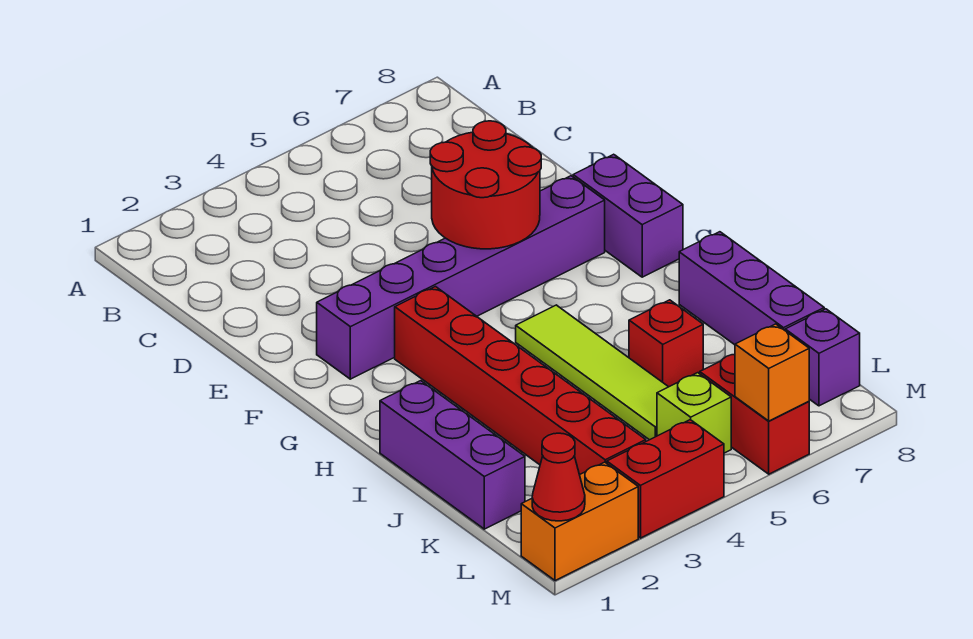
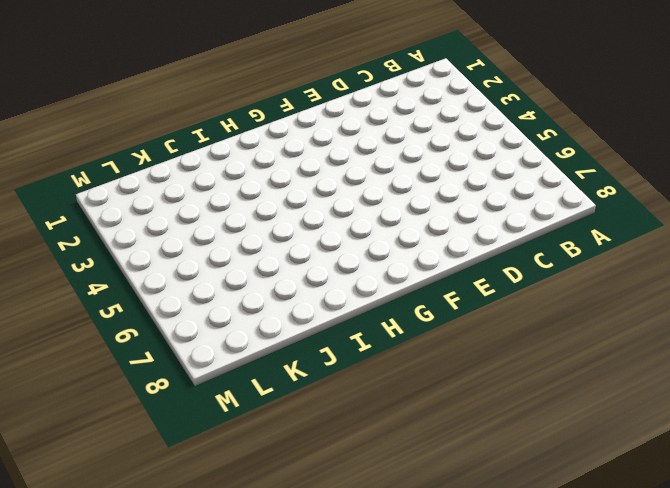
none -> purple 1x6 brick [317,176,605,379]
none -> purple 1x2 brick [573,154,683,277]
none -> red 1x6 brick [395,287,646,475]

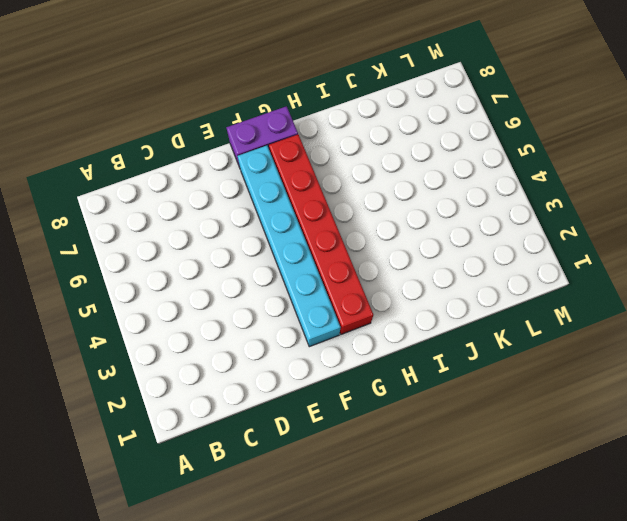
cyan 1x6 brick [237,146,341,347] -> purple 1x6 brick [317,176,605,379]
red 1x6 brick [269,135,373,334] -> red 1x6 brick turned to [395,287,646,475]
none -> lime 1x4 tile [516,305,668,440]
none -> purple 1x3 brick [380,381,525,529]
none -> purple 1x3 brick [679,232,824,345]

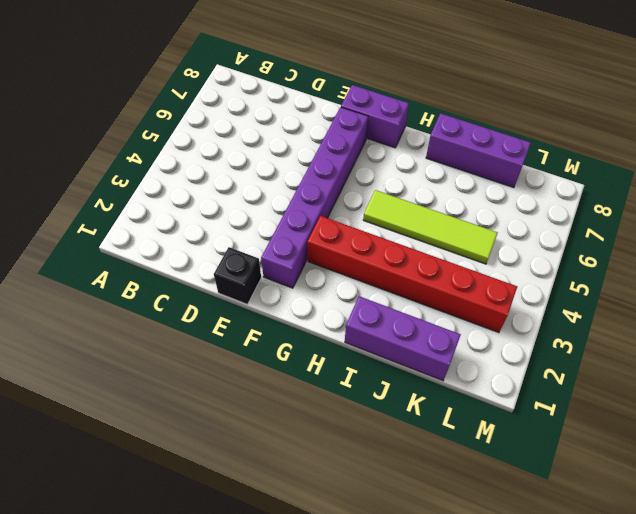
black 1x1 brick [214,247,261,304] -> none
none -> red 1x1 brick [629,300,703,387]
none -> lime 1x1 brick [657,373,731,453]
none -> red 1x2 brick [700,354,809,474]

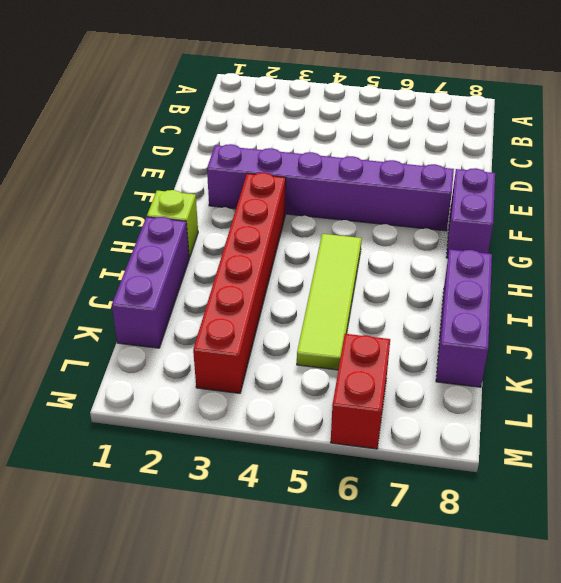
lime 1x1 brick [147,190,198,258] -> lime 1x1 brick moved to [657,373,731,453]
none -> red 1x1 brick [629,300,703,387]
none -> purple 1x1 brick [785,309,860,406]
none -> orange 1x2 brick [521,462,638,581]

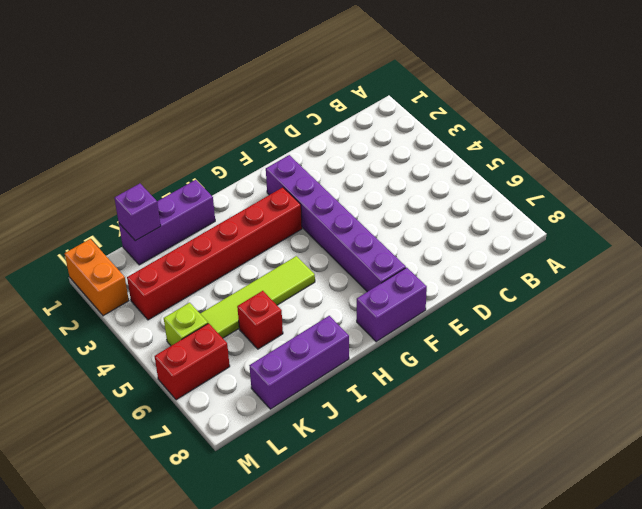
purple 1x1 brick [115,184,161,241] -> purple 1x1 brick moved to [785,309,860,406]
none -> red 1x2 brick [607,420,724,538]
none -> red 2x2 round brick [430,121,541,249]
none -> red 1x1 cone [532,433,585,521]

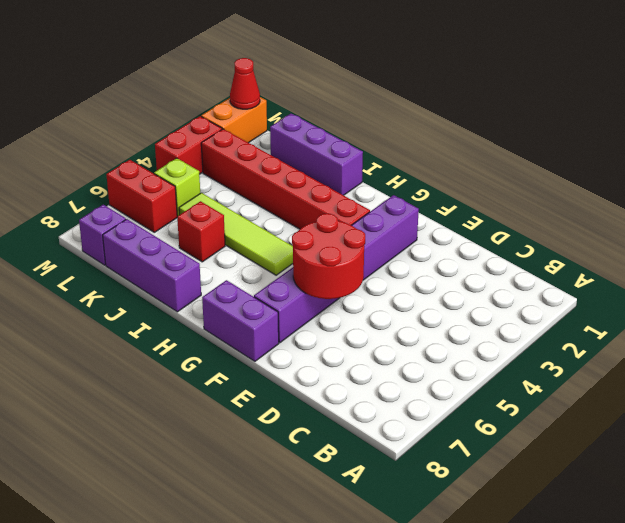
none -> orange 1x1 brick [735,324,809,421]

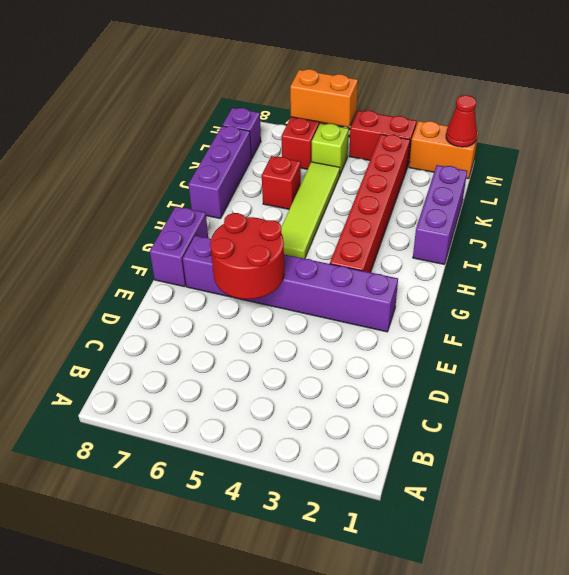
orange 1x2 brick [290,69,358,127] -> orange 1x1 brick [735,324,809,421]

